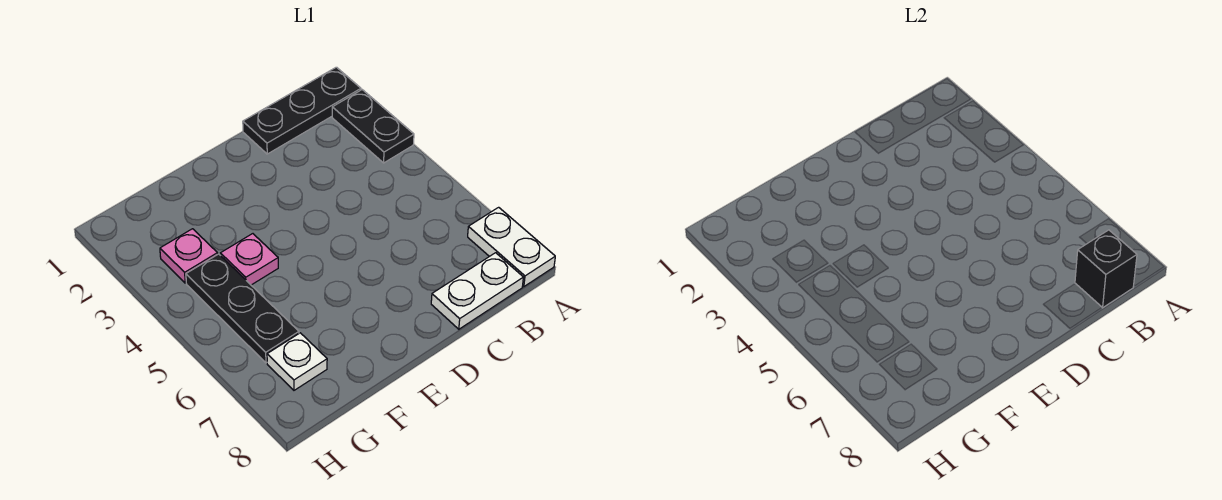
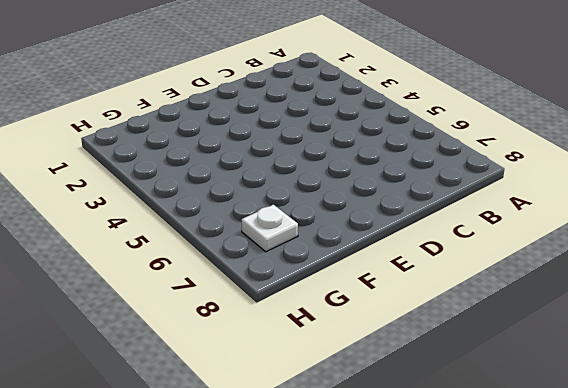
none -> black 1x3 plate [243,67,361,154]
none -> black 1x2 plate [332,90,414,163]

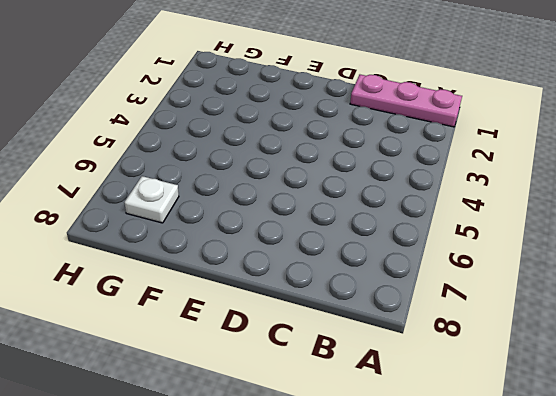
pink 1x3 plate [350,75,462,127] -> black 1x3 plate [243,67,361,154]
none -> black 1x2 plate [332,90,414,163]
none -> white 1x2 plate [468,207,555,287]

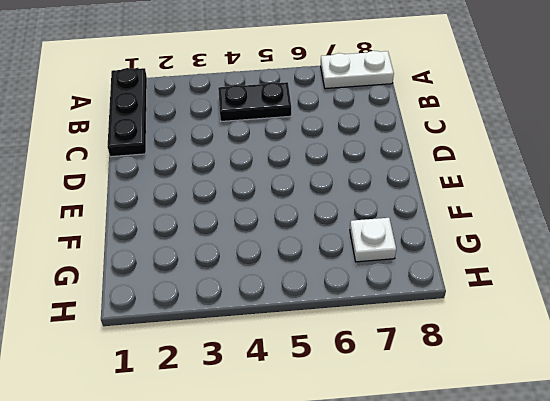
black 1x2 plate [218,82,291,121] -> black 1x2 plate moved to [332,90,414,163]
none -> white 1x2 plate [431,253,523,329]
none -> pink 1x1 plate [220,234,278,285]

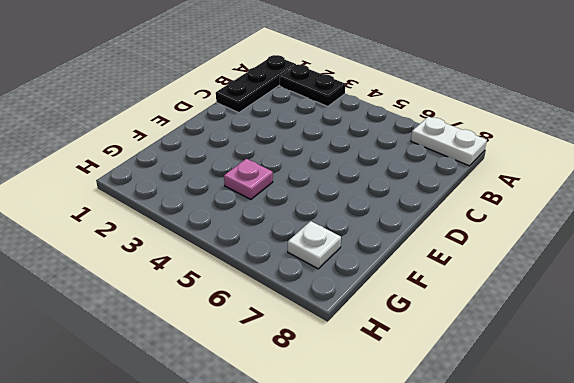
none -> white 1x2 plate [431,253,523,329]
none -> pink 1x1 plate [160,229,218,283]

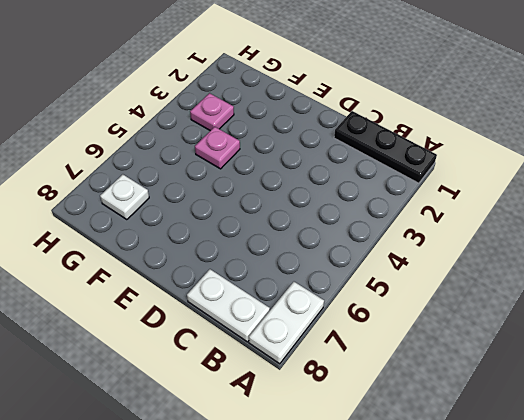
none -> black 1x2 plate [332,90,414,163]
none -> black 1x3 plate [186,254,299,363]

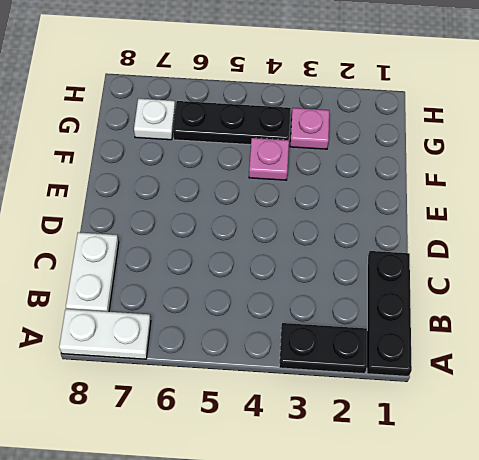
none -> black 1x1 brick [1075,230,1137,308]

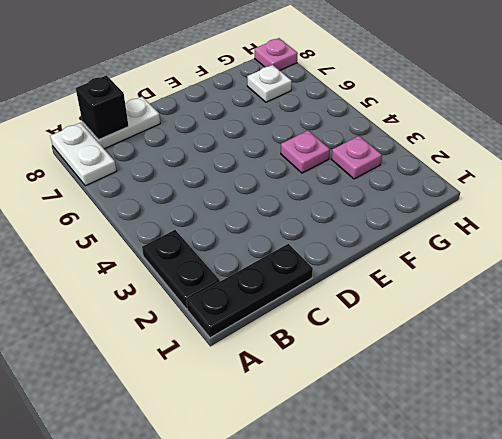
pink 1x1 plate [255,38,298,70] -> none
none -> black 1x3 plate [186,254,299,363]

